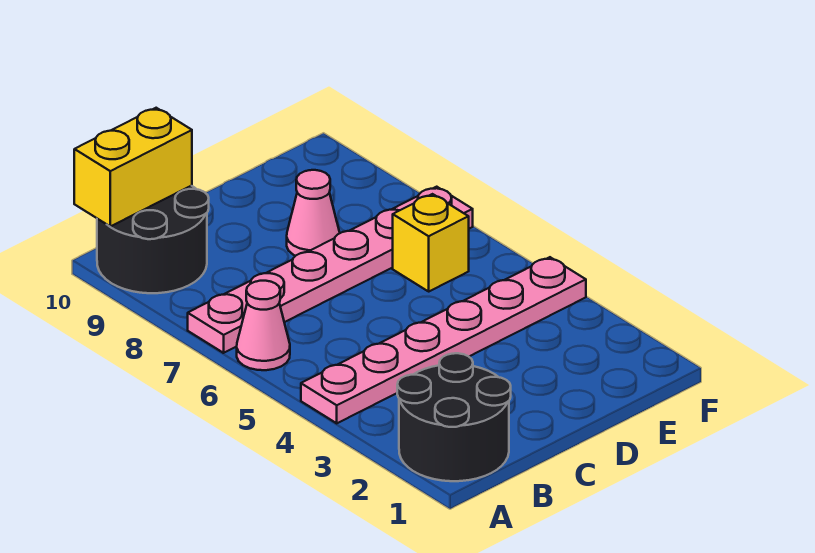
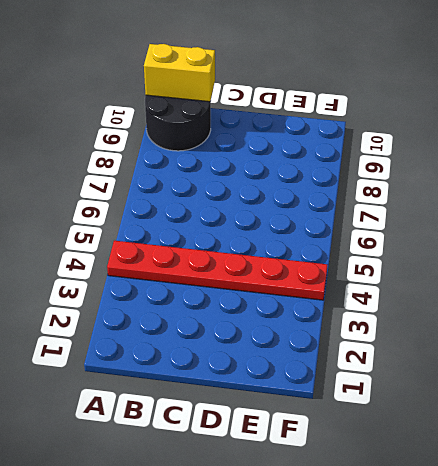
red 1x6 plate [107,241,327,300] -> pink 1x6 plate [301,257,586,423]
none -> black 2x2 round brick [397,353,511,481]
none -> pink 1x1 cone [237,281,290,370]

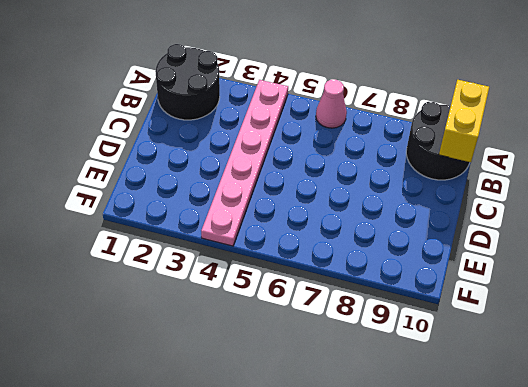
none -> pink 1x6 plate [188,187,473,353]
none -> pink 1x1 cone [287,170,340,256]

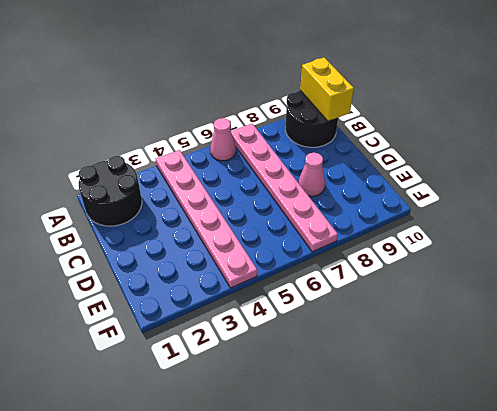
none -> yellow 1x1 brick [393,194,469,291]

